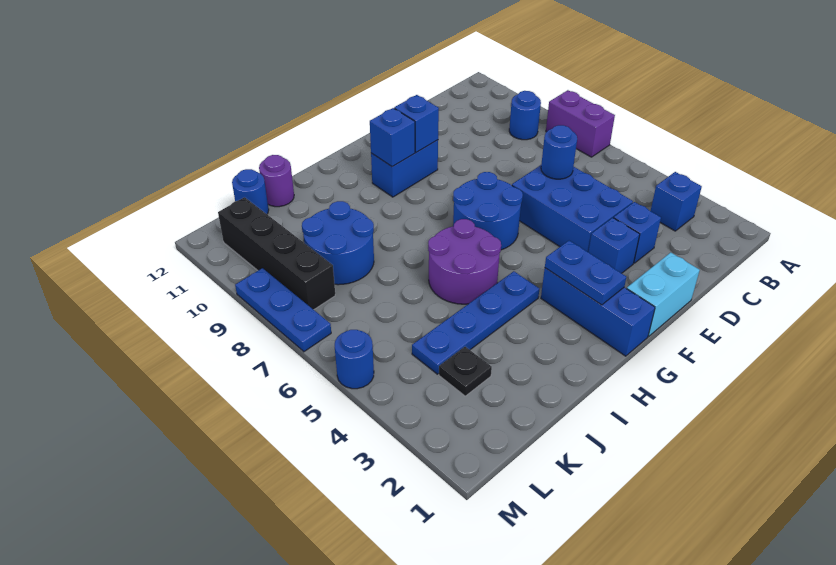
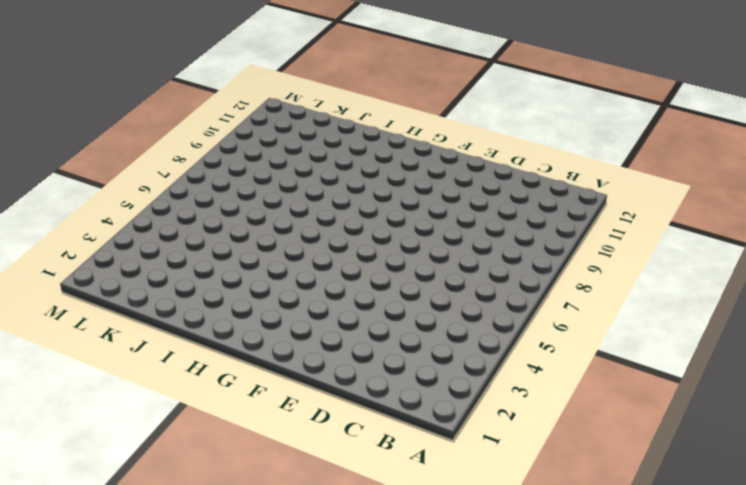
none -> purple 1x2 brick [546,90,615,157]
none -> blue 1x1 brick [651,172,702,231]
none -> blue 1x1 round brick [509,91,541,140]

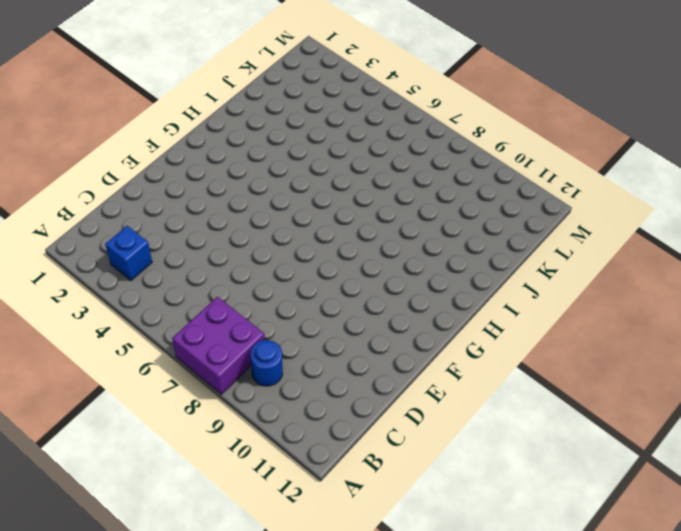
purple 2x2 brick [172,297,265,394] -> purple 1x2 brick [546,90,615,157]
none -> blue 1x1 brick [614,202,661,263]
none -> blue 2x3 brick [512,165,633,252]
none -> cyan 1x2 brick [627,252,700,337]

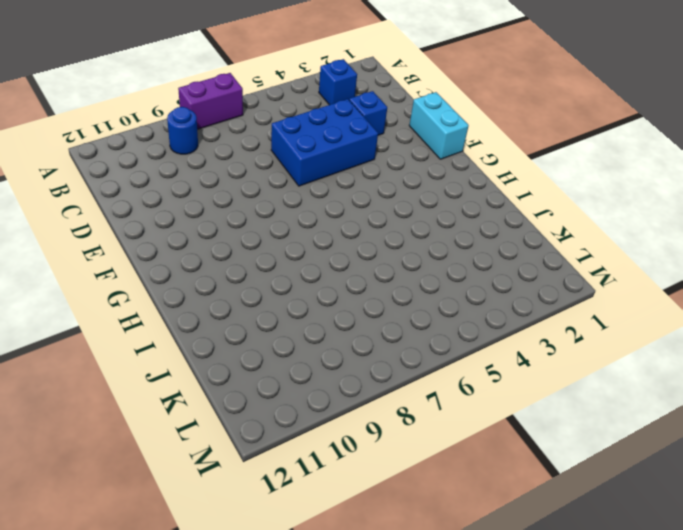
none -> blue 1x1 brick [588,218,640,273]
none -> blue 2x2 round brick [453,172,523,250]
none -> blue 1x2 brick [371,140,438,197]

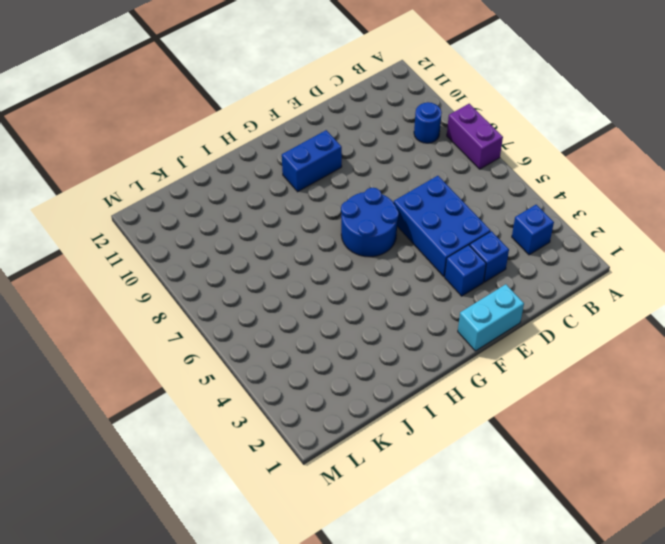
none -> blue 1x3 brick [541,268,655,356]
none -> blue 1x4 plate [412,271,539,374]
none -> purple 2x2 round brick [428,219,501,304]

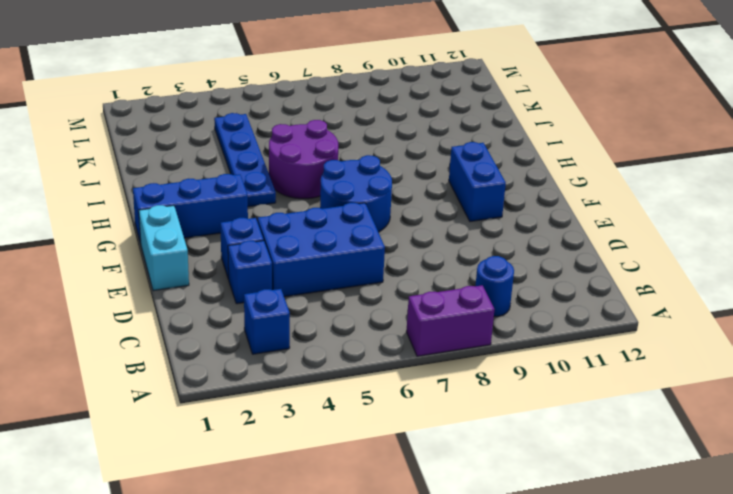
none -> blue 2x2 round brick [302,201,374,285]
none -> purple 1x1 round brick [259,155,294,207]
none -> black 1x1 plate [439,347,492,396]

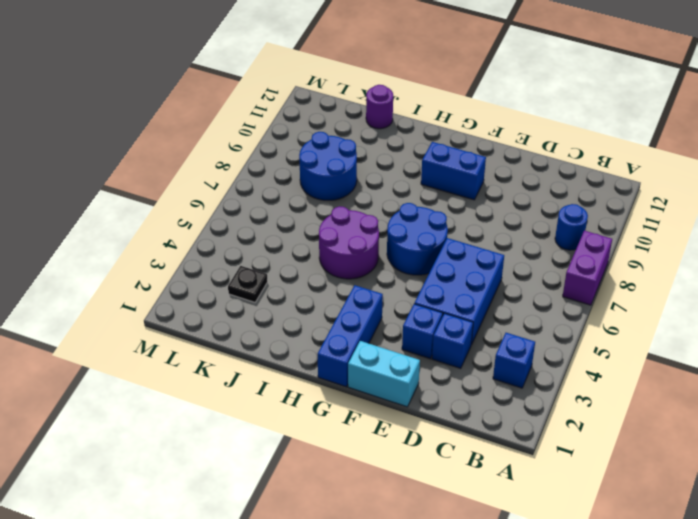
none -> blue 1x4 plate [412,271,539,374]
none -> blue 1x1 round brick [232,169,269,214]
none -> black 1x4 brick [218,197,335,310]

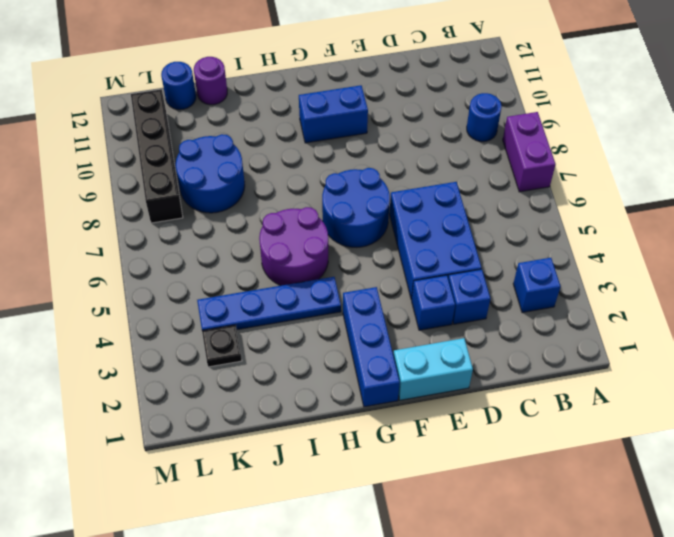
none -> blue 1x1 round brick [335,330,374,389]
none -> blue 1x3 plate [235,268,331,352]
none -> blue 1x1 round brick [541,125,577,179]

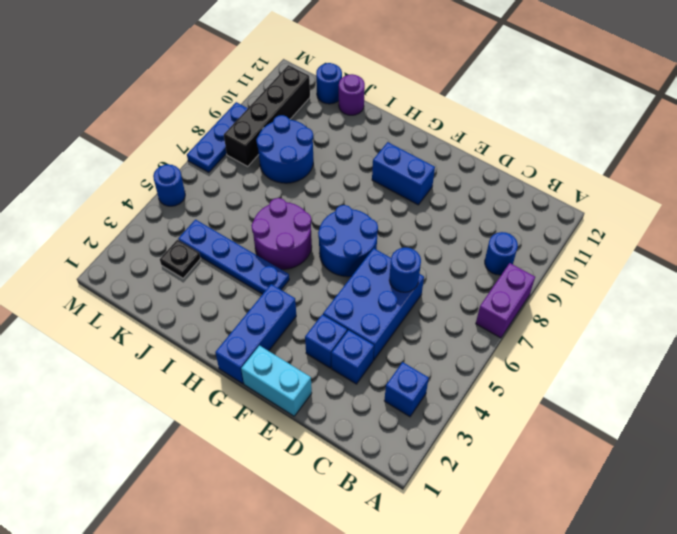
none -> blue 1x1 brick [394,95,439,152]
none -> blue 1x2 plate [545,241,626,305]
none -> blue 1x1 brick [370,108,415,167]

